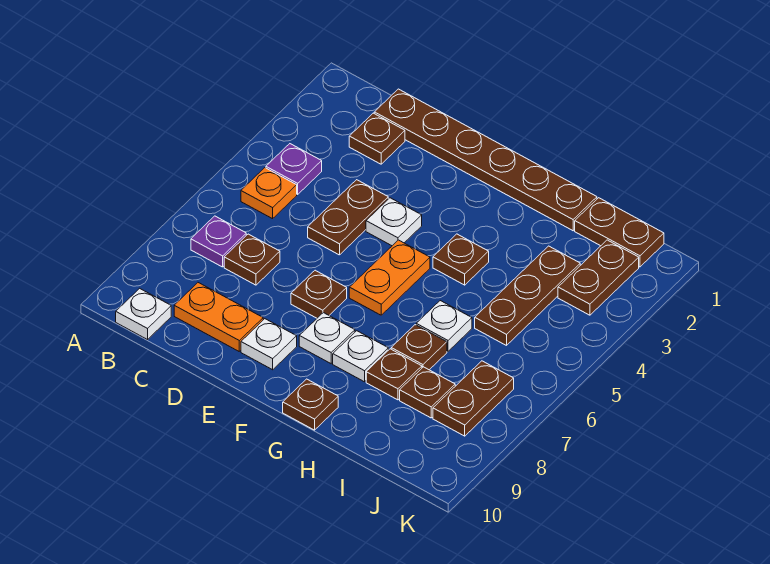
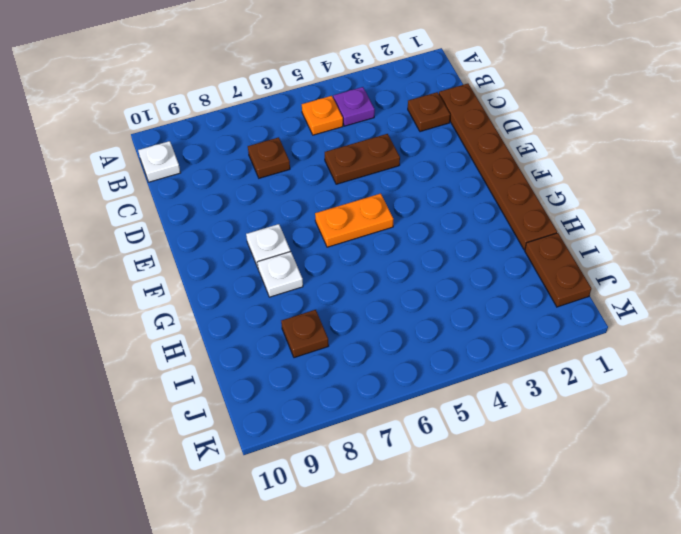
none -> purple 1x1 plate [191,216,246,267]
none -> orange 1x2 plate [174,283,263,351]
none -> white 1x1 plate [366,198,422,246]

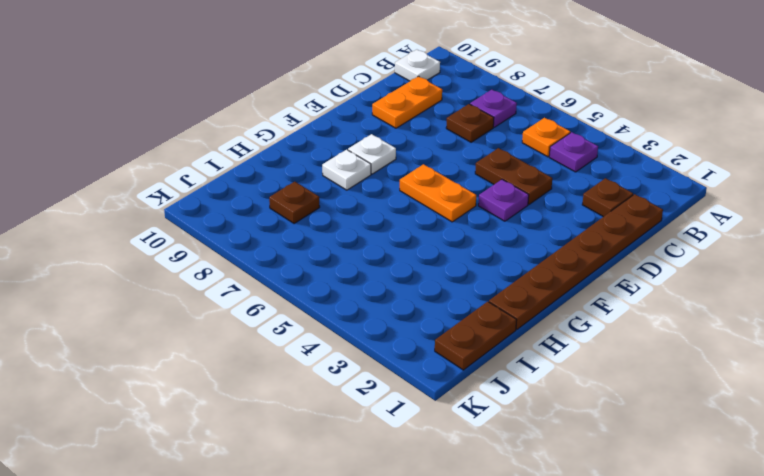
purple 1x1 plate [478,179,529,221] -> white 1x1 plate [366,198,422,246]
none -> brown 1x1 plate [291,270,347,318]
none -> white 1x1 plate [241,319,297,370]
none -> brown 1x1 plate [433,234,489,285]

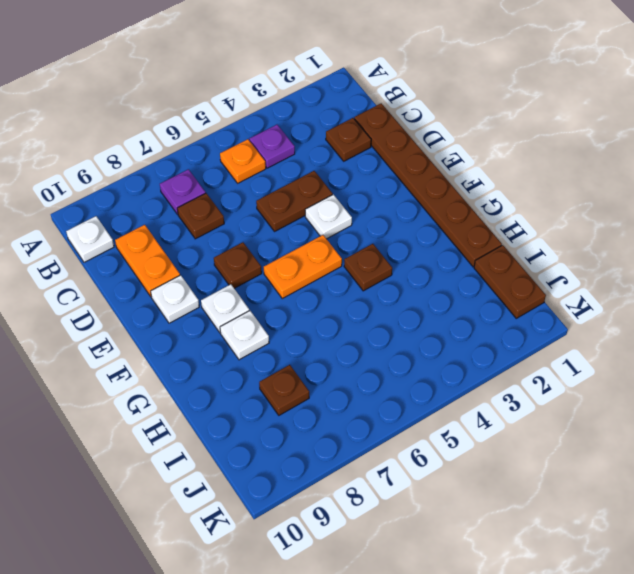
none -> brown 1x1 plate [283,379,338,430]
none -> white 1x1 plate [416,301,472,351]
none -> brown 1x1 plate [391,325,447,370]

